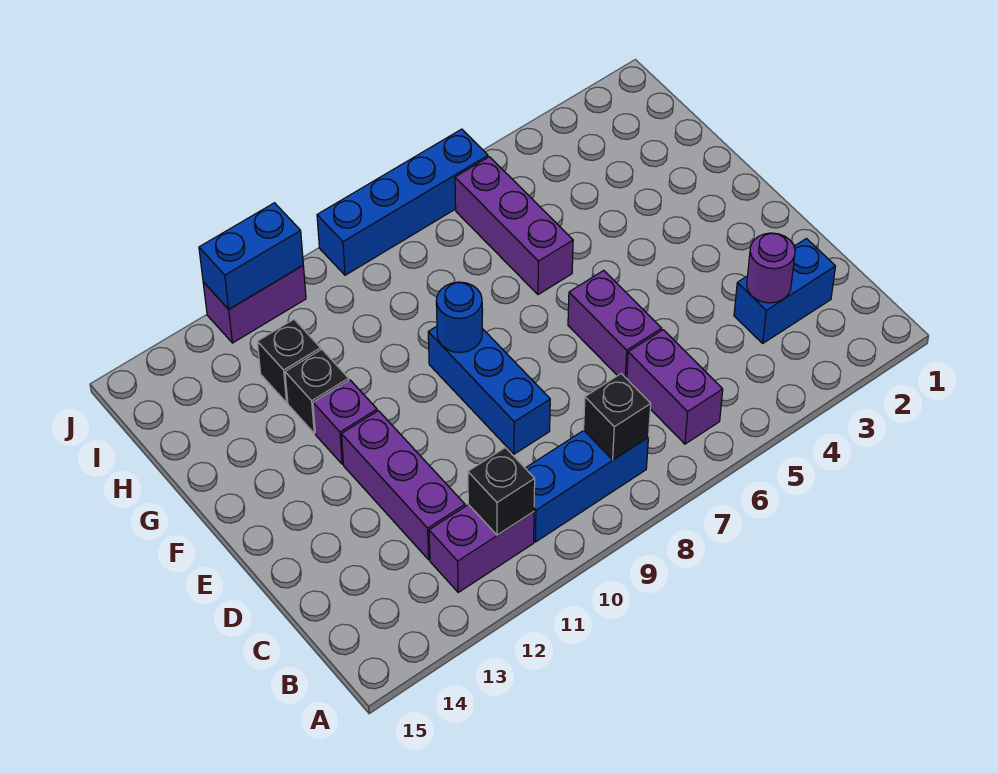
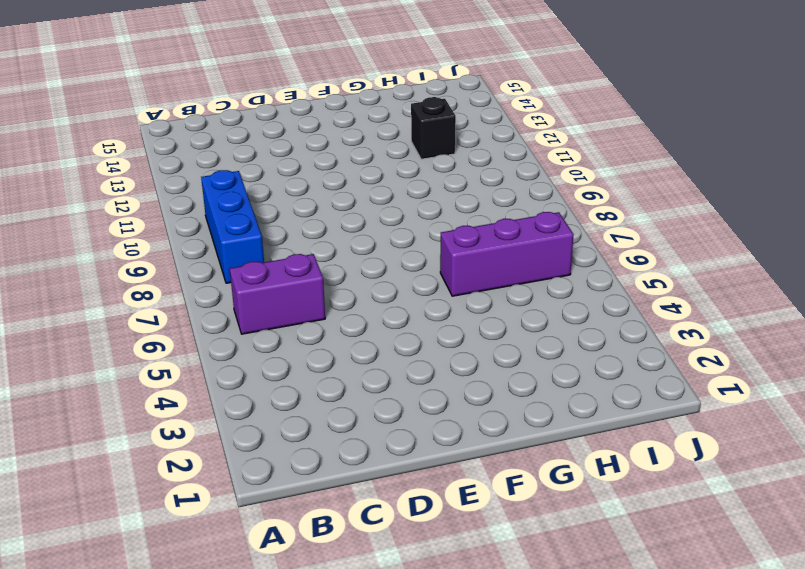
none -> purple 1x2 brick [429,505,534,592]
none -> blue 1x2 brick [734,239,836,343]
none -> purple 1x3 brick [341,411,465,560]

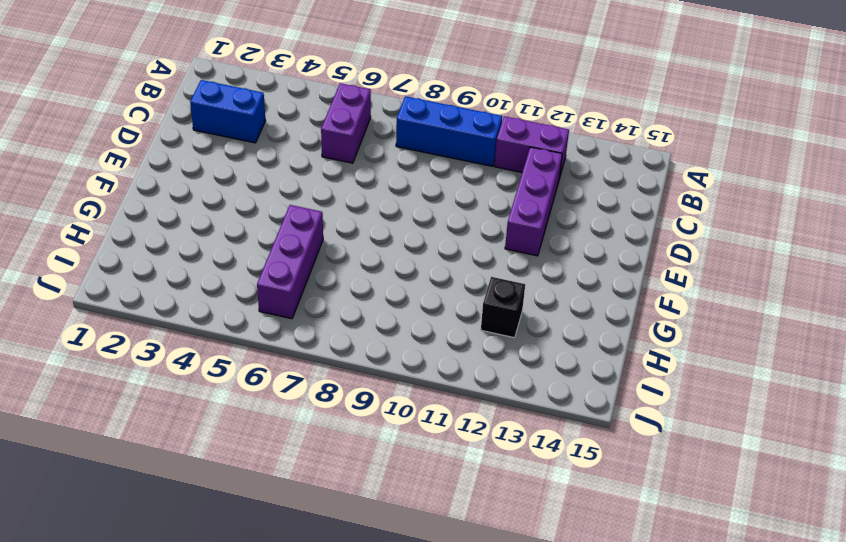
none -> purple 1x2 brick [568,270,662,379]
none -> blue 1x3 brick [428,326,550,454]
none -> purple 1x1 brick [313,380,377,464]

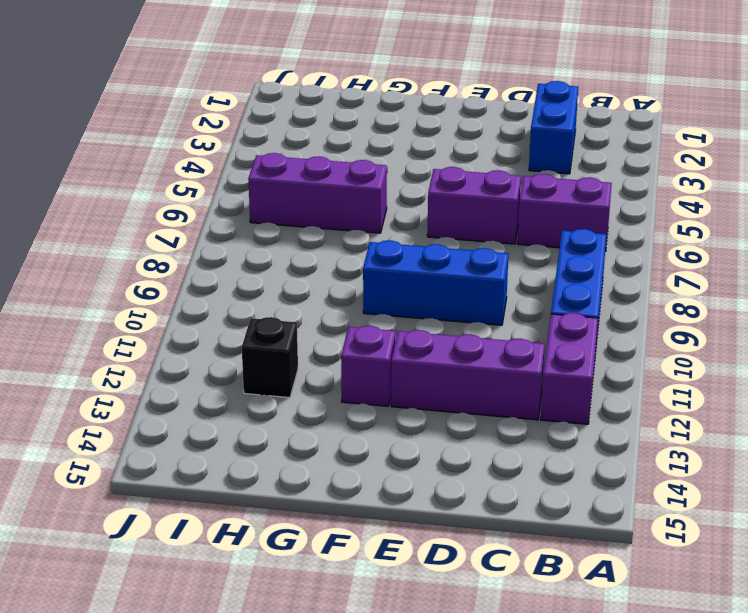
none -> black 1x1 brick [285,349,349,433]
none -> blue 1x4 brick [317,129,488,275]
none -> purple 1x2 brick [203,266,306,343]

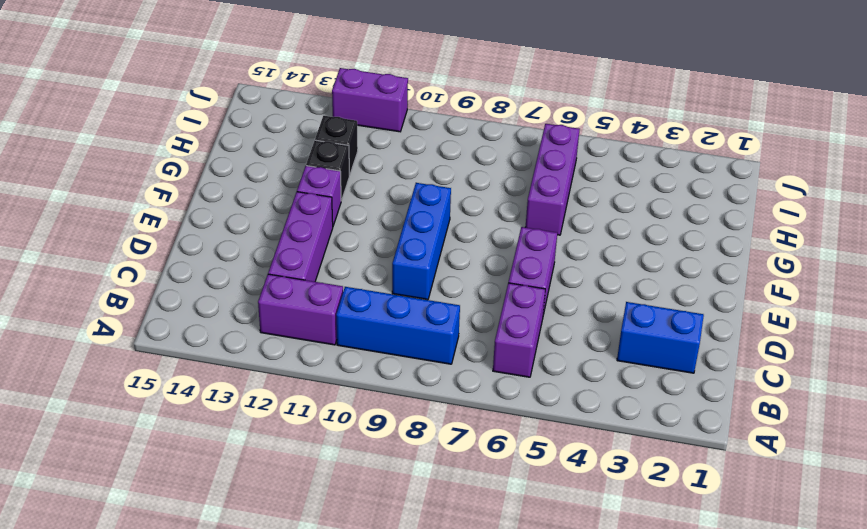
none -> blue 1x4 brick [317,129,488,275]
none -> black 1x1 brick [584,374,651,460]
none -> black 1x1 brick [468,448,535,535]

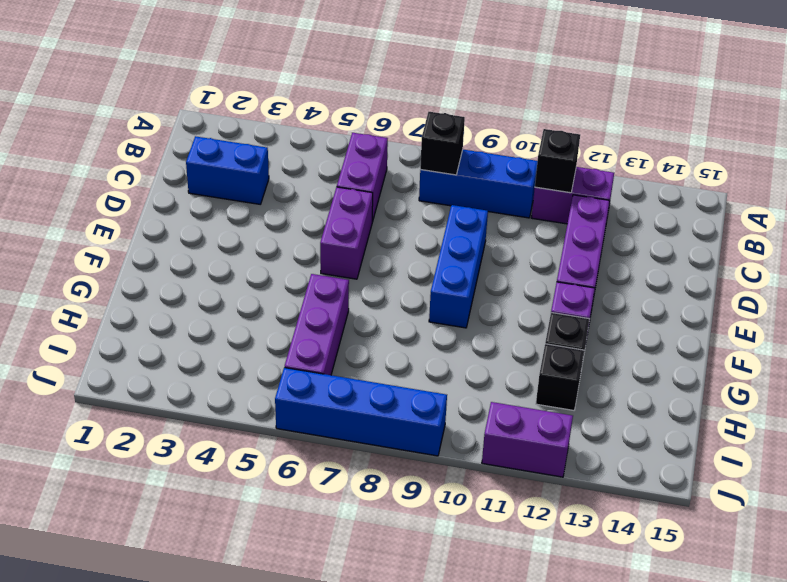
none -> purple 1x1 round brick [747,233,795,303]
none -> blue 1x1 round brick [436,282,482,352]
none -> blue 1x2 brick [199,203,303,309]

